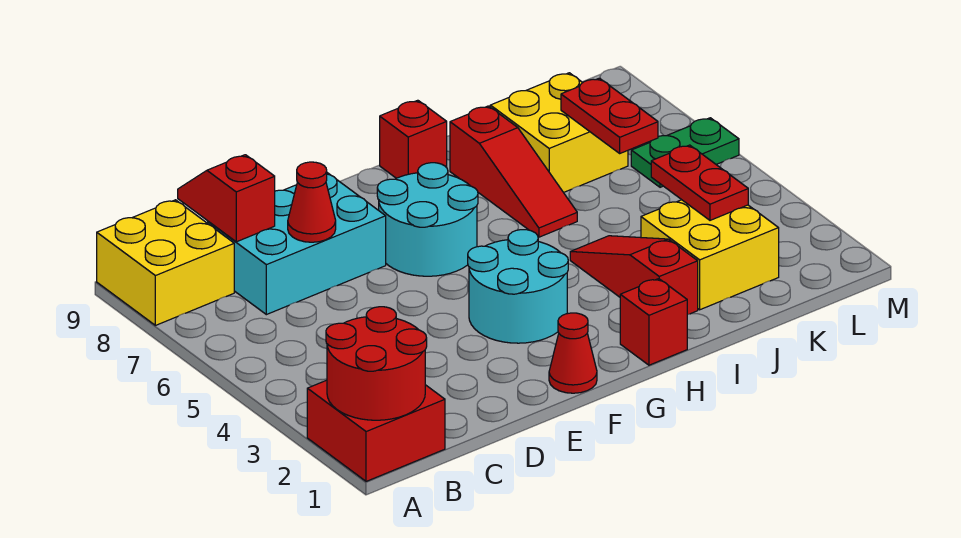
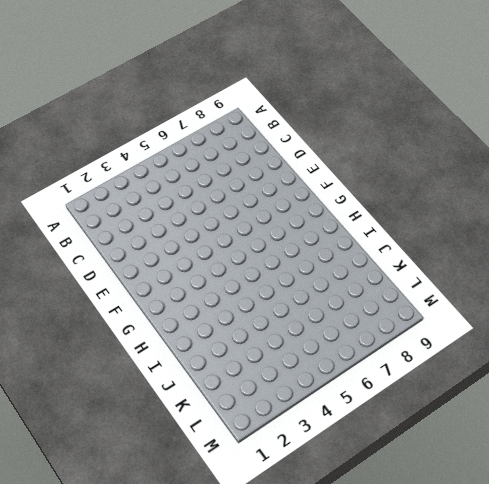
none -> red 2x2 brick [307,380,445,481]
none -> yellow 2x2 brick [97,200,234,325]
none -> cyan 2x3 brick [208,173,386,315]

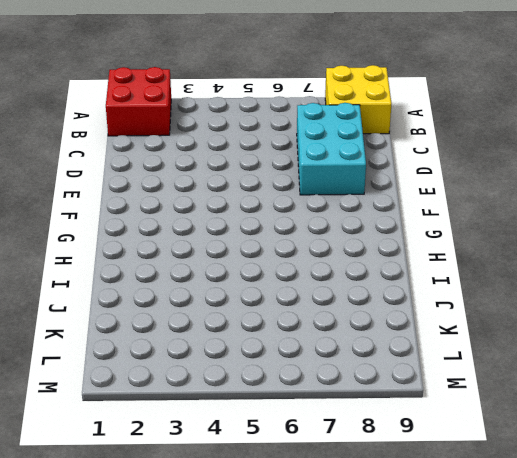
none -> red 1x1 cone [549,313,597,393]
none -> cyan 2x2 round brick [468,230,568,343]
none -> cyan 2x2 round brick [377,163,478,276]

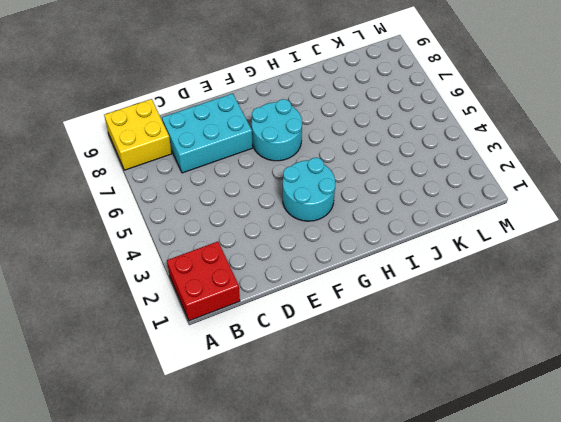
none -> red 1x1 cone [549,313,597,393]
none -> red 1x1 brick [620,279,687,365]
none -> red 1x1 brick [380,100,447,178]

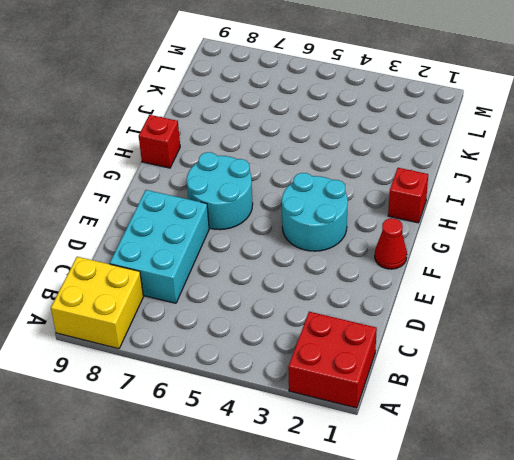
none -> red 1x3 slope [570,236,698,314]
none -> red 1x3 slope [450,106,577,237]
none -> yellow 2x2 brick [641,200,779,310]

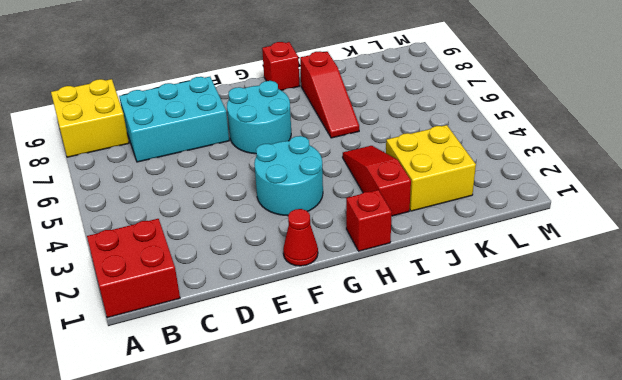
none -> yellow 2x2 brick [490,73,628,192]
none -> green 1x2 plate [631,118,739,187]
none -> red 2x2 round brick [326,307,427,420]

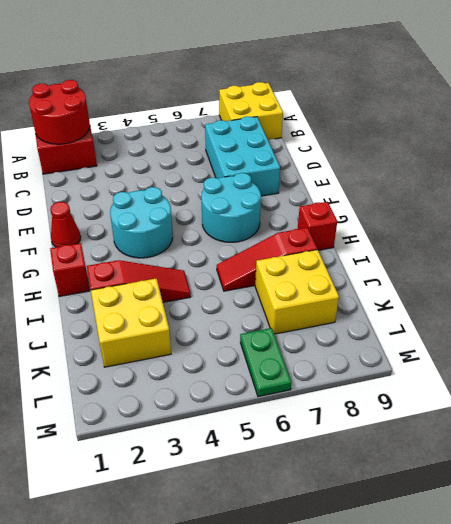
none -> red 1x2 slope [178,155,275,242]
none -> red 1x1 cone [288,162,336,242]
none -> red 1x2 plate [651,145,748,220]

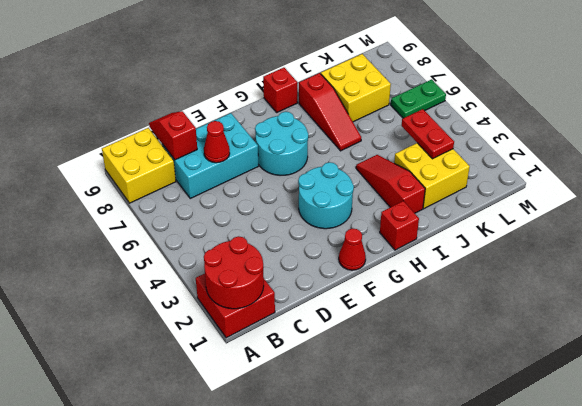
none -> red 1x2 plate [561,78,658,153]

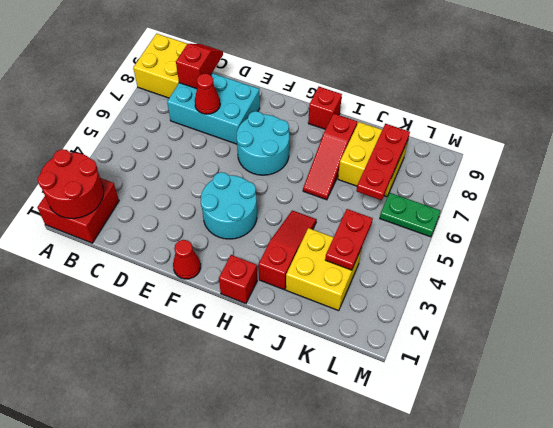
red 1x3 plate [356,124,410,200] -> red 1x2 plate [561,78,658,153]

